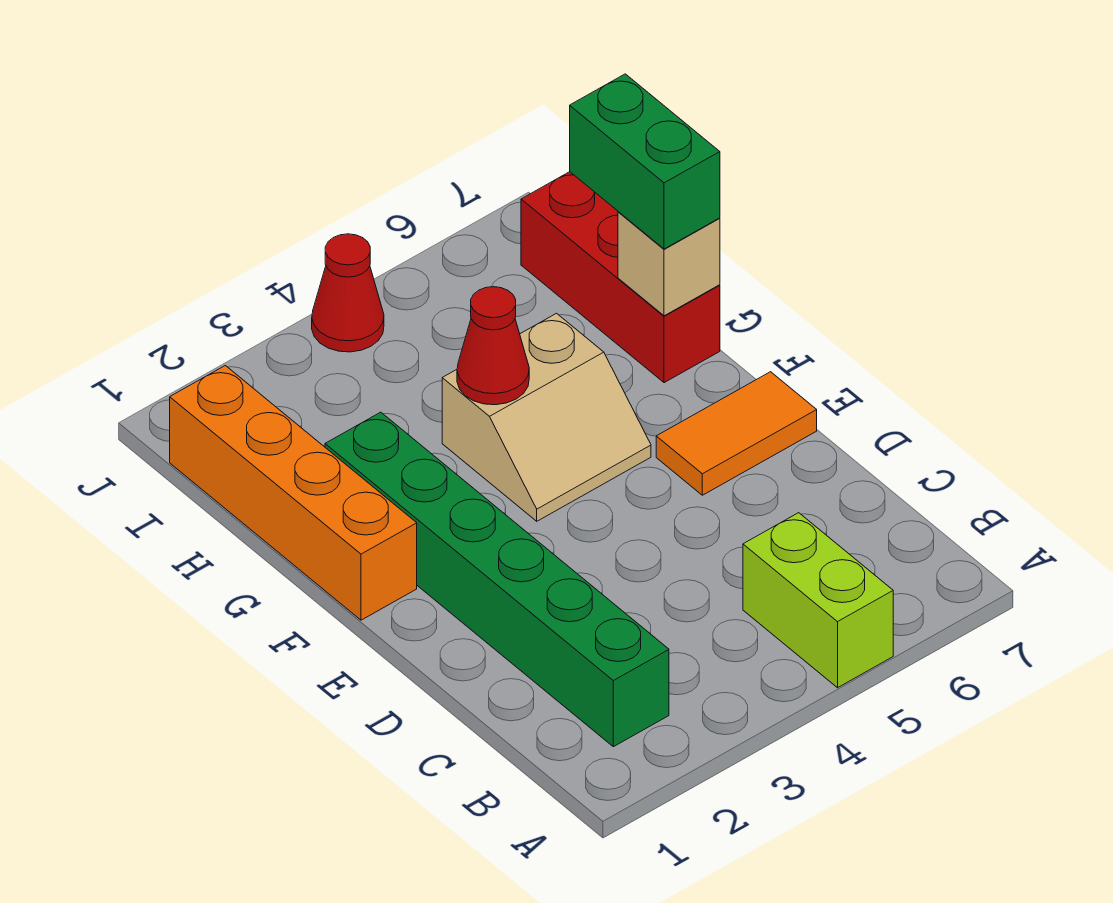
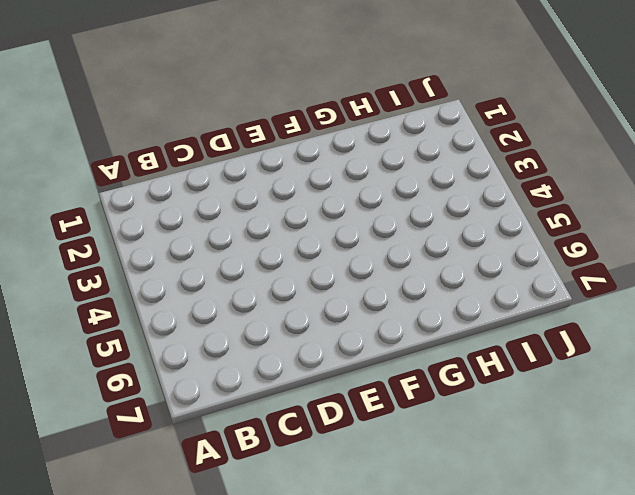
none -> lime 1x2 brick [743,513,893,688]
none -> green 1x6 brick [325,412,669,747]

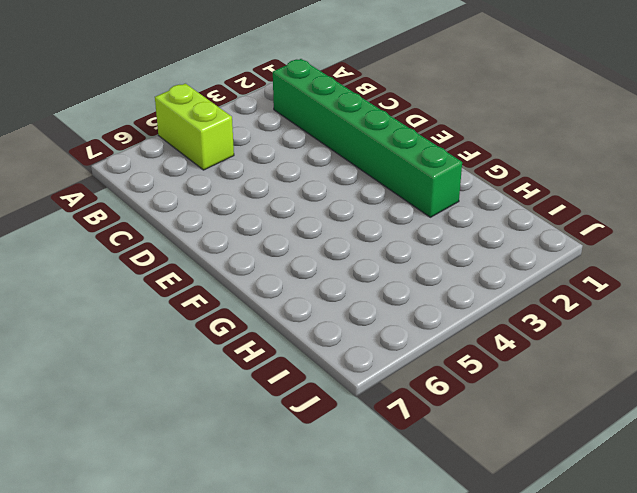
none -> orange 1x2 tile [656,372,817,495]
none -> orange 1x4 brick [170,366,417,620]

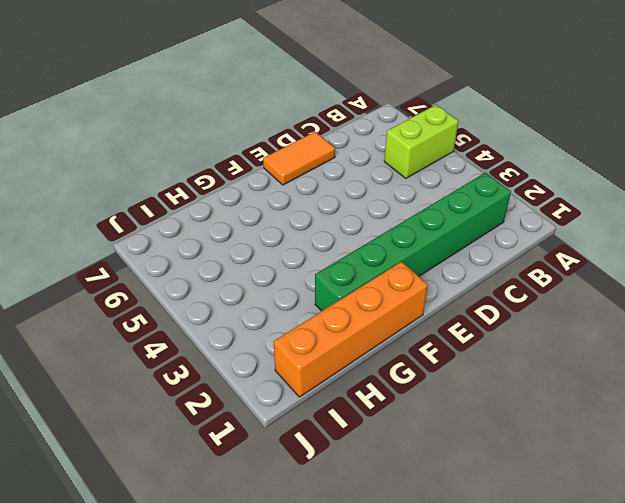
orange 1x2 tile [263,132,335,185] -> orange 1x2 tile turned to [656,372,817,495]
none -> tan 2x2 slope [442,313,651,521]
none -> red 1x3 brick [521,172,720,383]

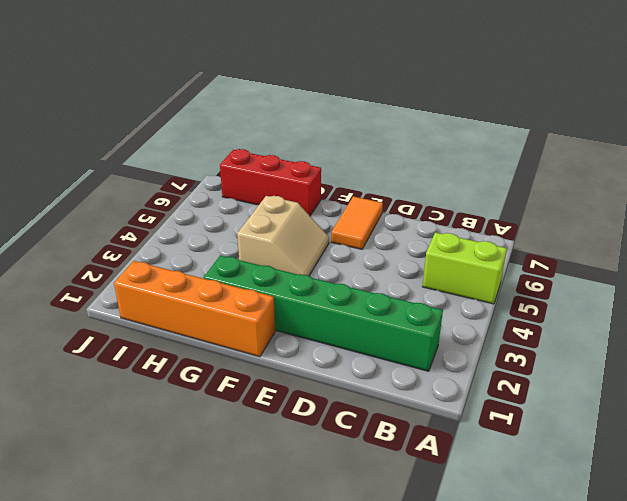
none -> red 1x1 cone [312,234,384,352]
none -> red 1x1 cone [457,287,529,405]

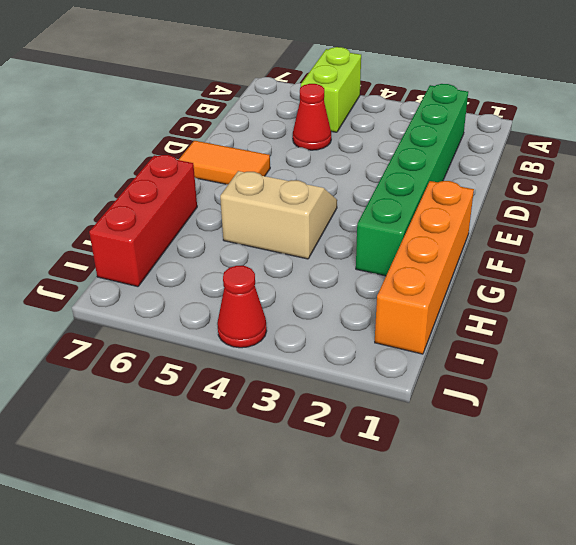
red 1x1 cone [293,84,331,150] -> red 1x1 cone moved to [457,287,529,405]
none -> tan 1x1 brick [618,212,720,316]
none -> green 1x2 brick [570,74,720,249]

